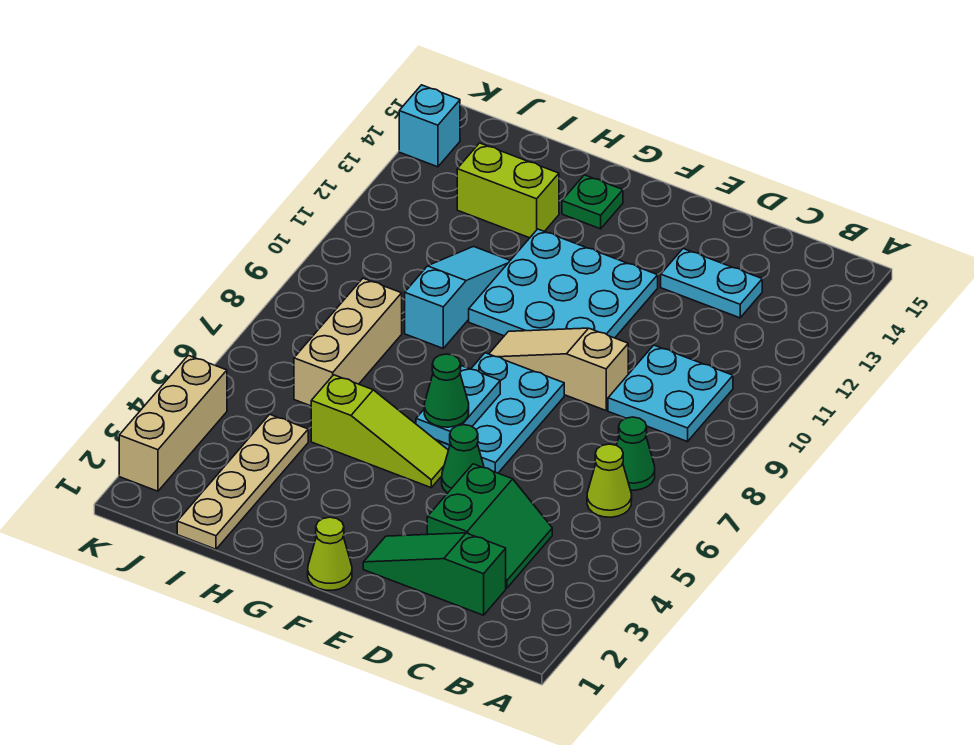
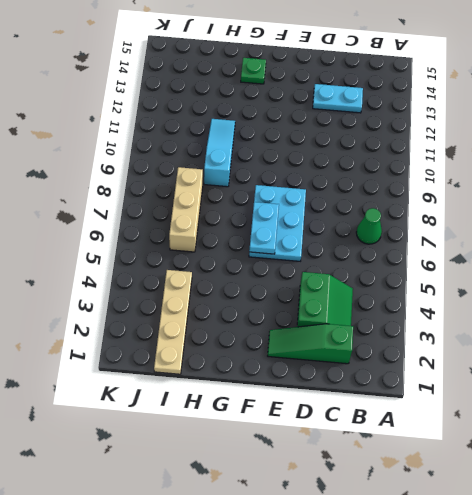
none -> lime 1x1 cone [587,444,632,517]
none -> cyan 2x2 plate [608,345,733,442]
none -> tan 1x3 slope [489,328,628,410]

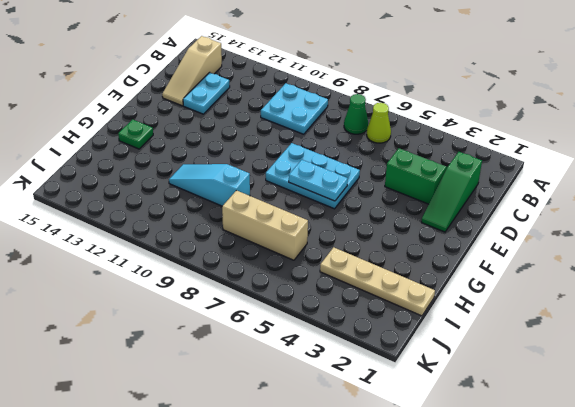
tan 1x3 slope [162,36,222,106] -> tan 1x3 slope moved to [489,328,628,410]
none -> green 1x1 cone [442,425,484,493]
none -> cyan 3x3 plate [469,229,658,338]
none -> lime 1x1 cone [308,517,352,590]

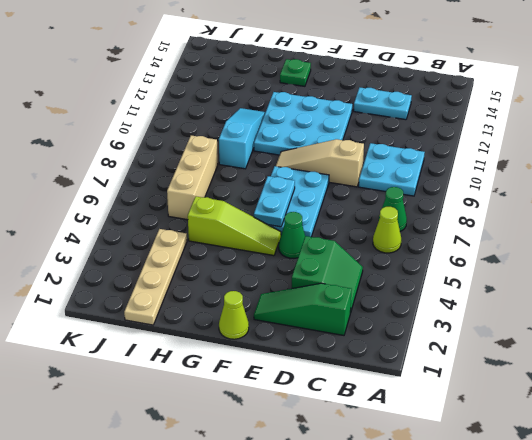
none -> lime 1x2 brick [457,143,559,238]
none -> tan 1x3 brick [119,355,227,491]
none -> cyan 1x1 brick [399,85,460,167]

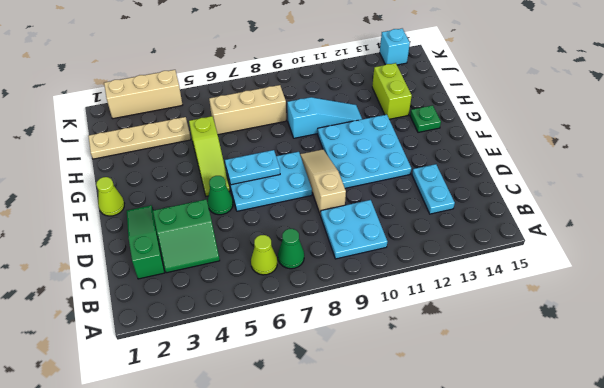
none -> green 1x1 cone [424,354,469,427]

